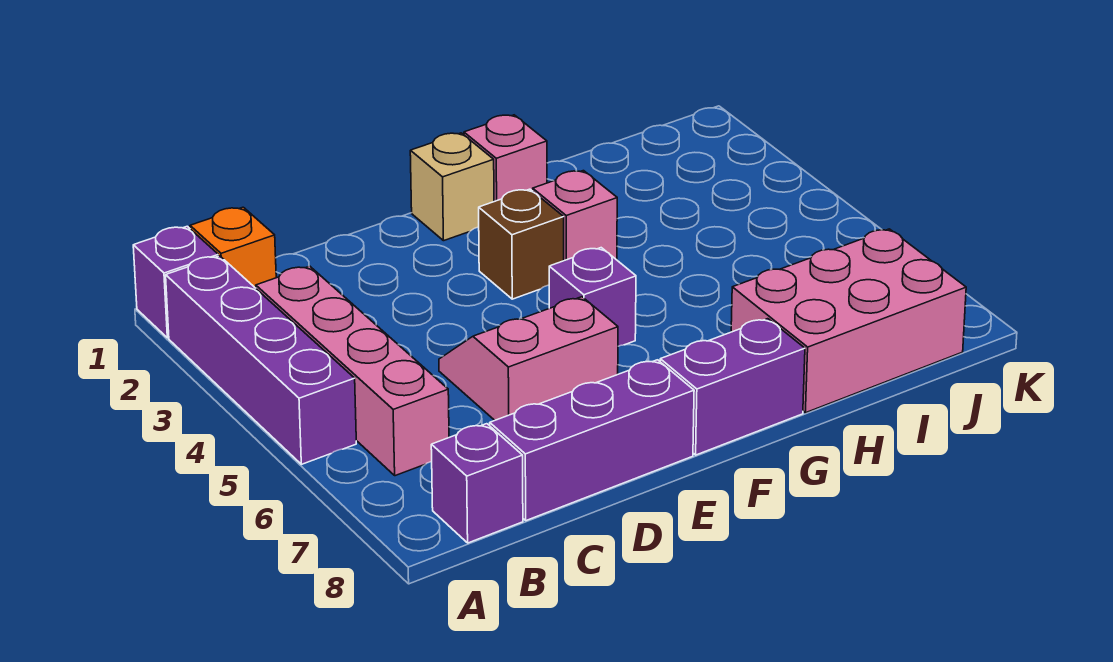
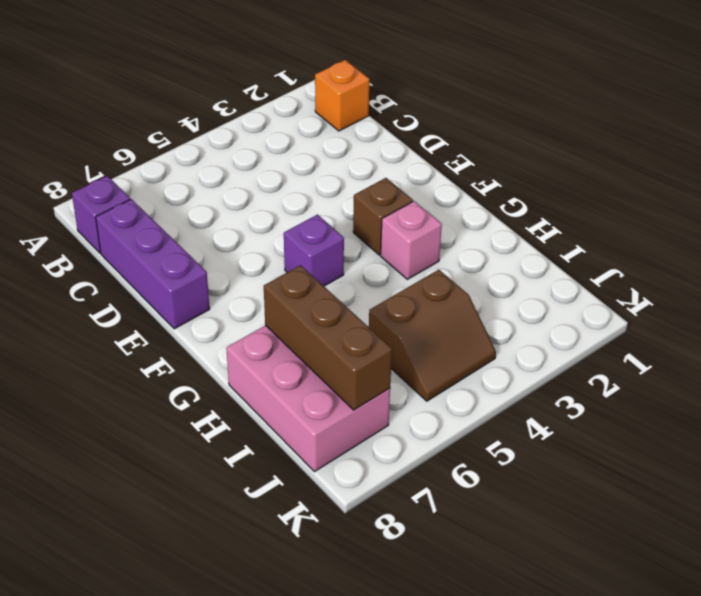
brown 1x3 brick [264,265,392,410] -> none
brown 2x2 slope [369,270,496,401] -> none
none -> purple 1x1 brick [133,226,218,338]
none -> purple 1x4 brick [166,256,356,464]
none -> pink 1x4 brick [256,266,449,476]

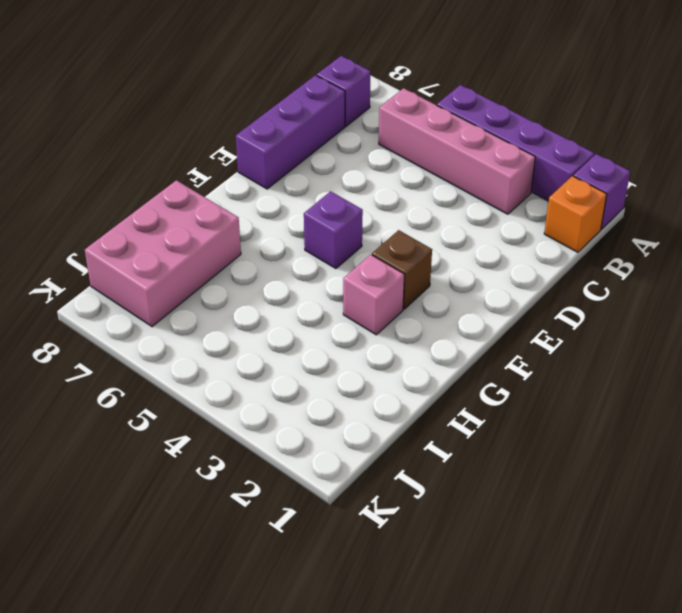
none -> pink 2x2 slope [439,297,618,420]
none -> tan 1x1 brick [410,133,494,241]
none -> purple 1x2 brick [660,319,805,455]

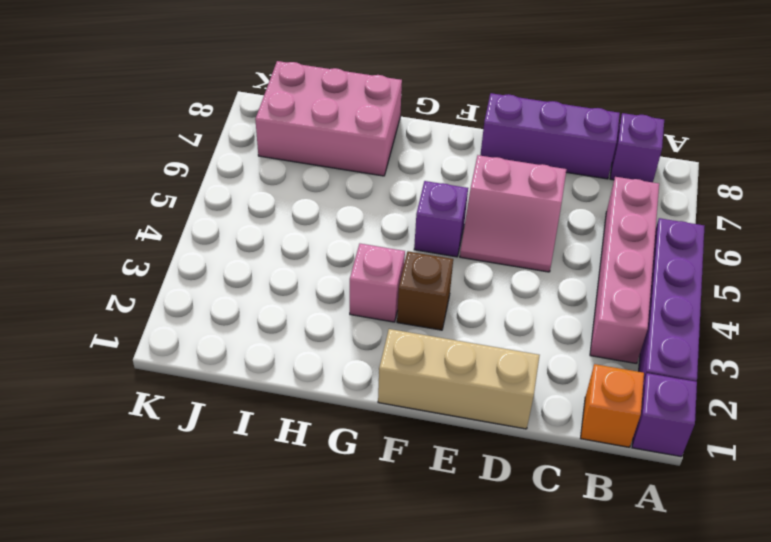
tan 1x3 brick [378,329,540,429] -> tan 1x1 brick [410,133,494,241]
none -> purple 1x2 brick [660,319,805,455]
none -> pink 1x1 brick [464,115,547,202]

